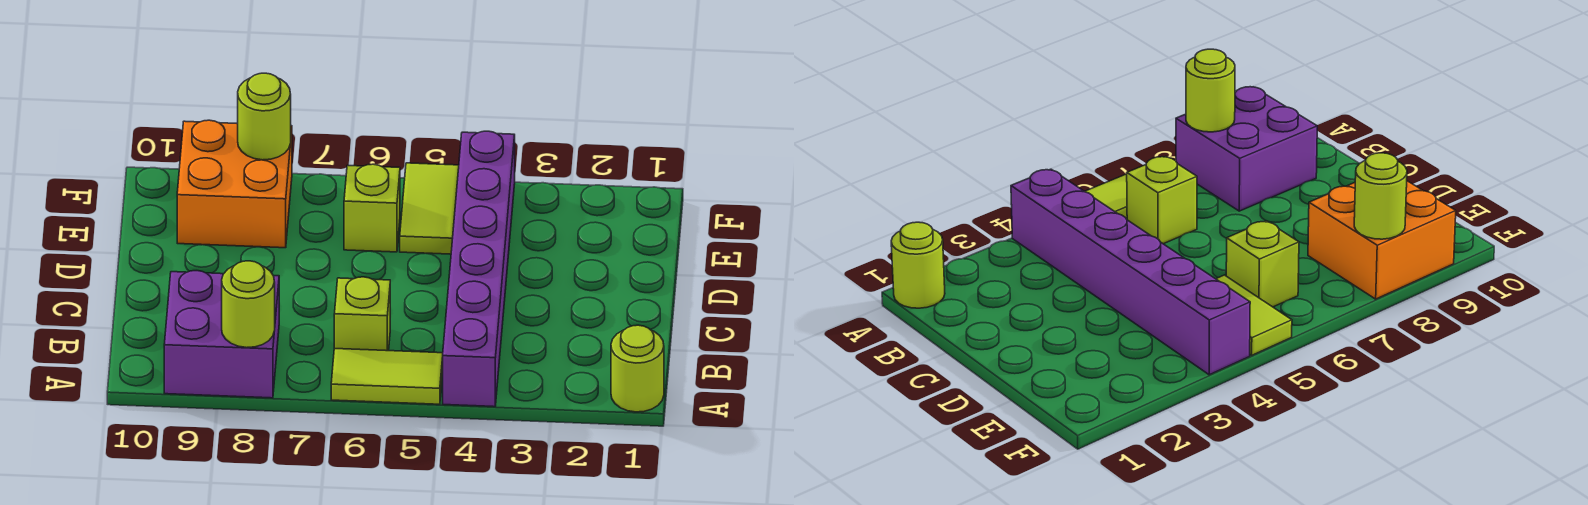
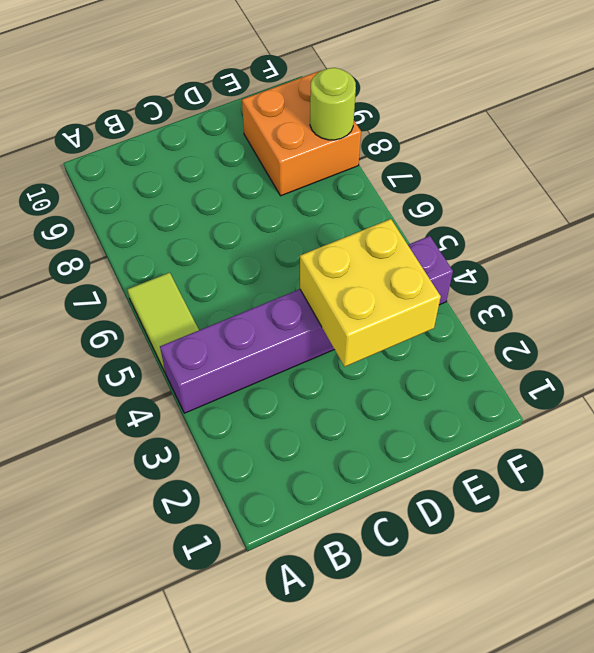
yellow 2x2 brick [300,219,441,367] -> none
none -> lime 1x1 round brick [611,325,664,412]
none -> purple 2x2 brick [164,271,279,398]

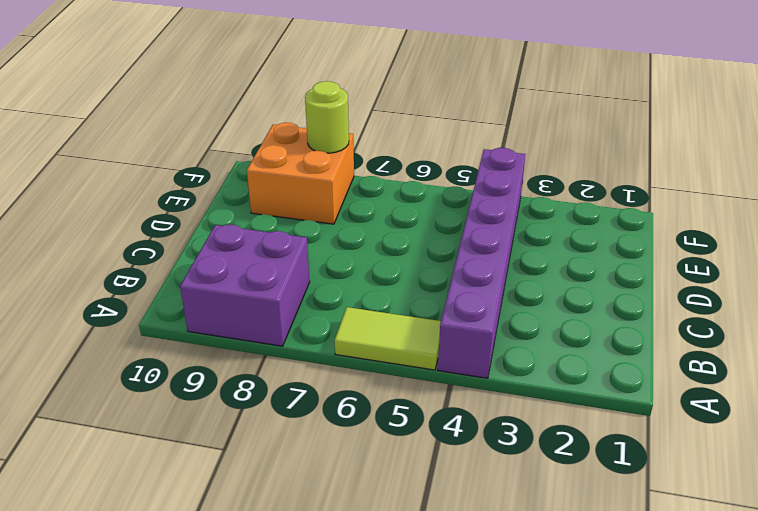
none -> lime 1x1 round brick [611,325,664,412]
none -> lime 1x1 brick [334,277,390,351]

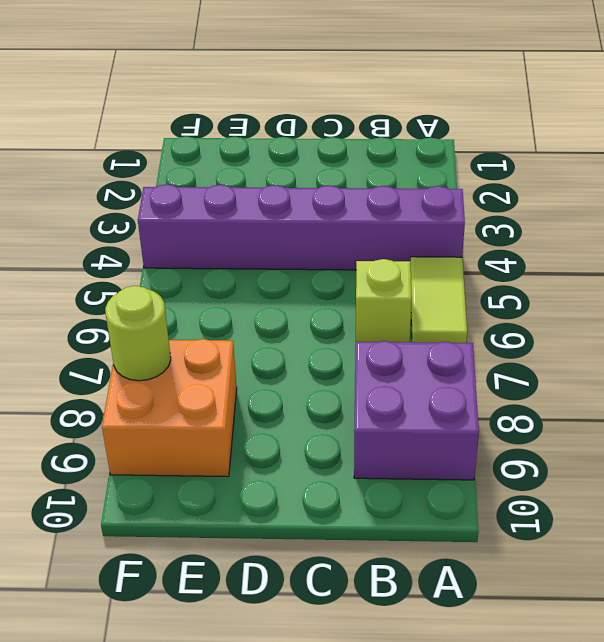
none -> lime 1x1 round brick [611,325,664,412]
none -> lime 1x2 tile [400,163,459,254]

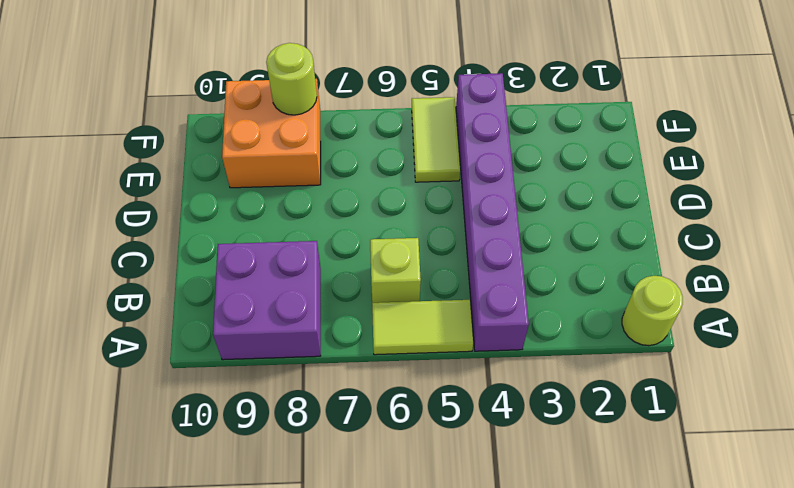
none -> lime 1x1 brick [344,164,400,252]
none -> lime 1x1 round brick [222,261,275,348]

